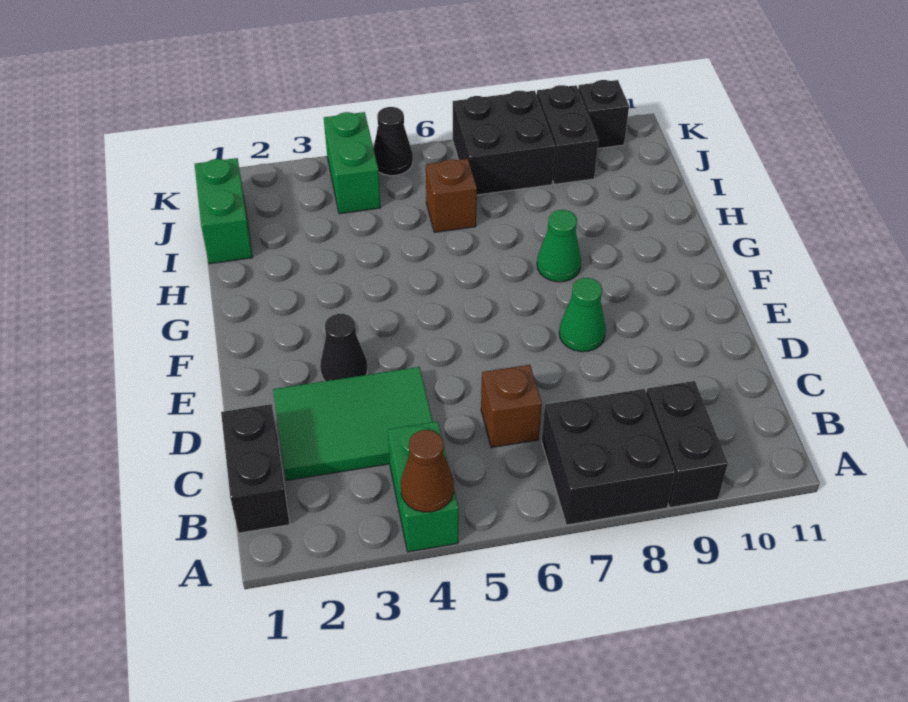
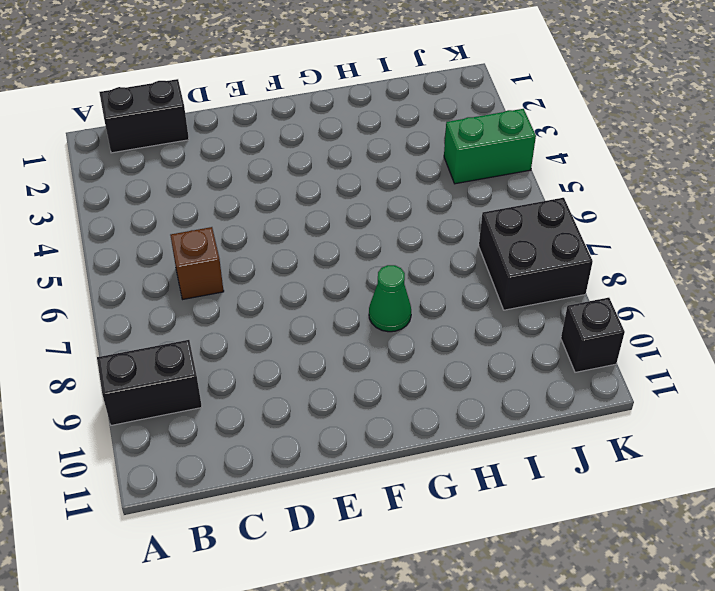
none -> green 1x2 brick [388,421,459,552]
none -> black 2x2 brick [542,389,675,525]
none -> green 2x3 tile [273,367,433,481]

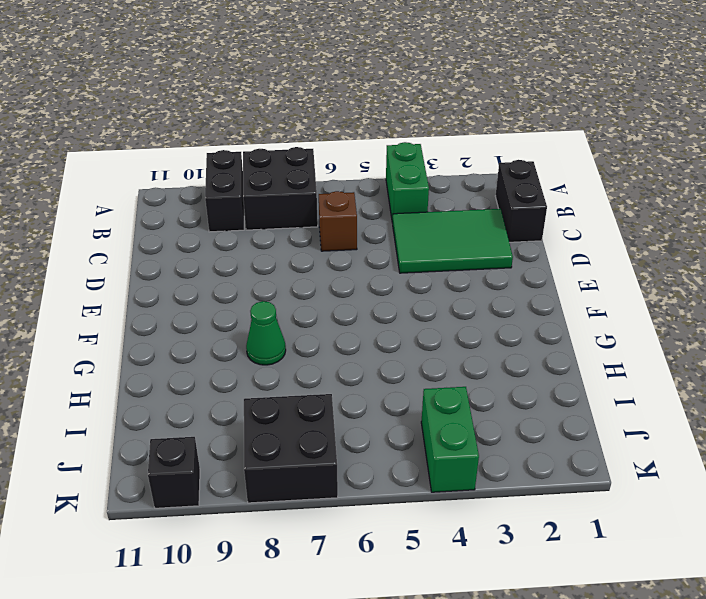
none -> black 1x1 cone [320,314,367,381]
none -> green 1x1 cone [559,278,606,352]
none -> green 1x2 brick [195,158,252,264]

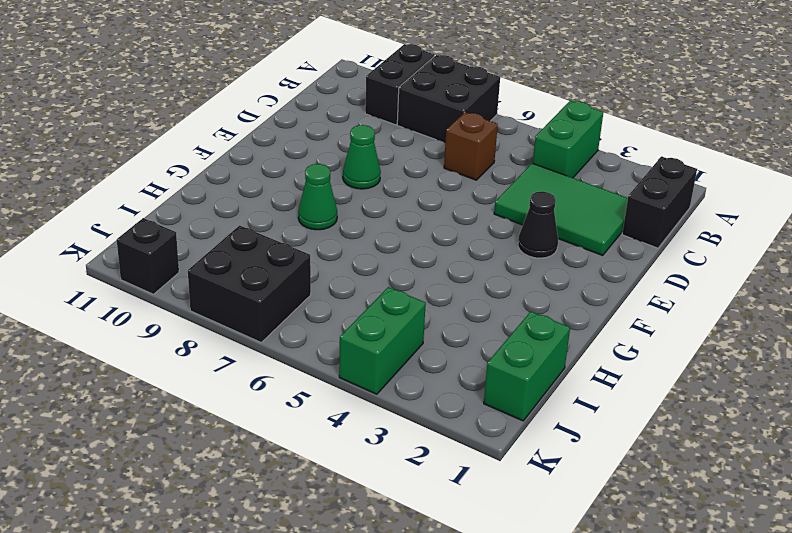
none -> brown 1x1 brick [426,159,477,233]
none -> black 1x2 brick [537,85,598,184]
none -> black 1x1 cone [373,107,413,176]

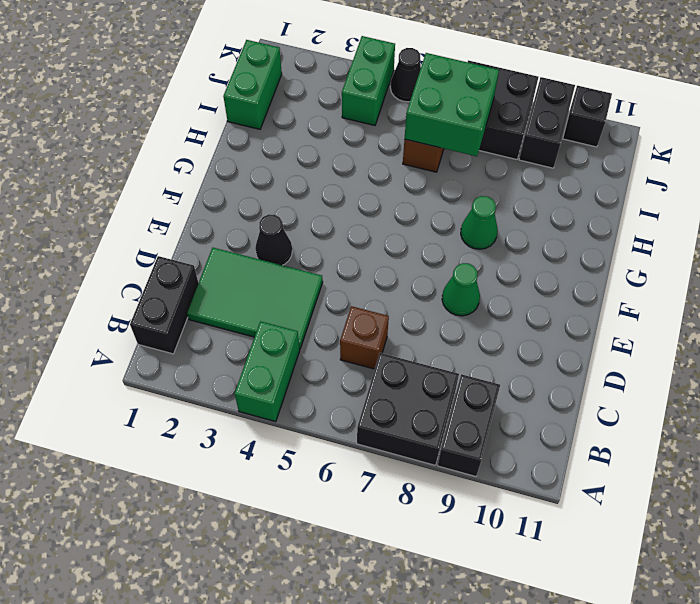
green 2x2 brick [405,53,499,156] -> none
none -> brown 1x1 cone [401,430,454,512]

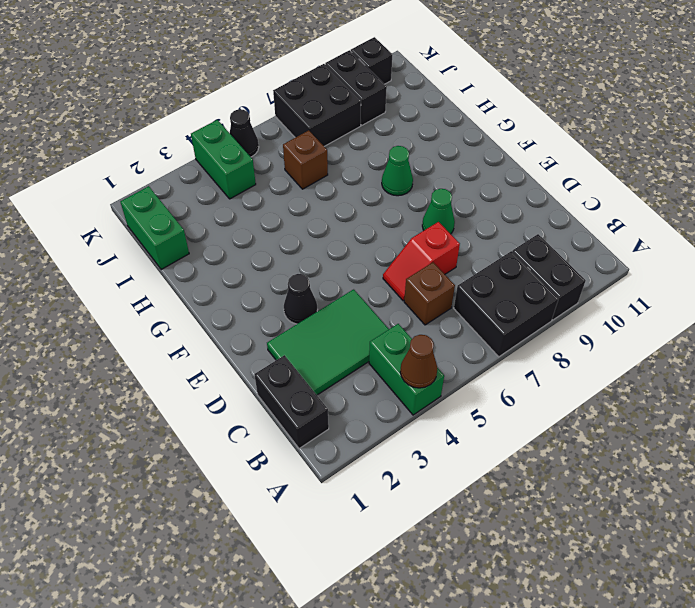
red 1x2 slope [383,222,460,301] -> none

